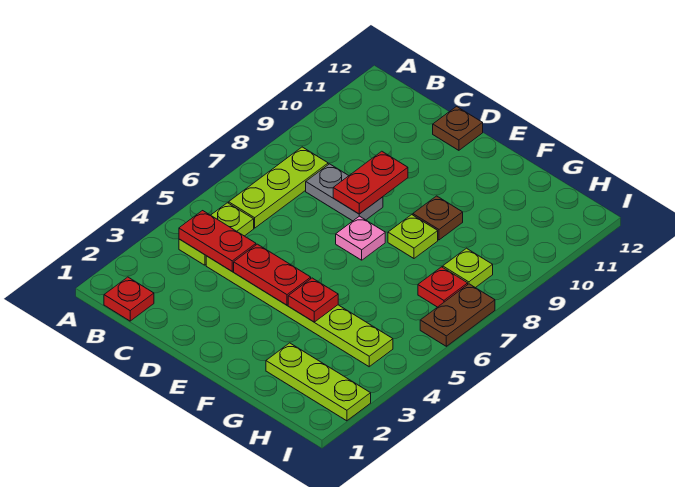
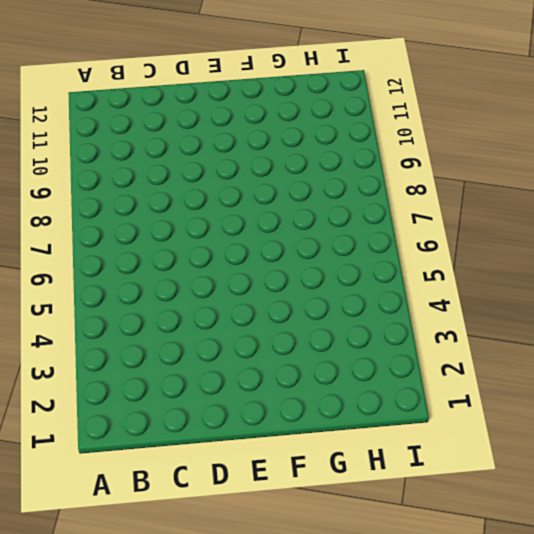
none -> red 1x1 plate [104,277,154,321]
none -> lime 1x2 plate [179,203,254,265]
none -> lime 1x3 plate [229,147,328,228]

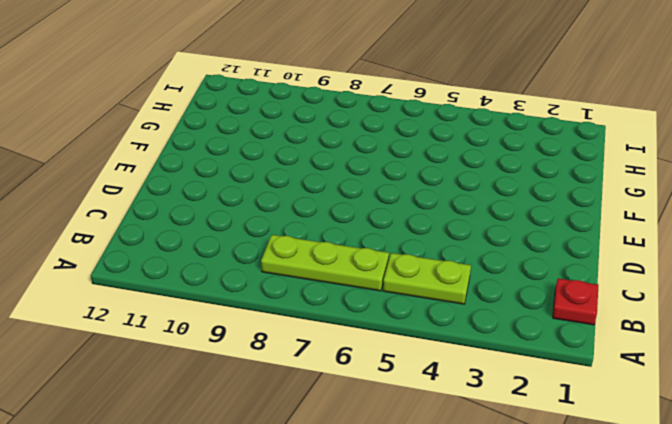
none -> lime 1x6 plate [206,256,393,367]
none -> grey 1x2 plate [306,164,383,221]
none -> brown 1x1 plate [433,107,483,150]

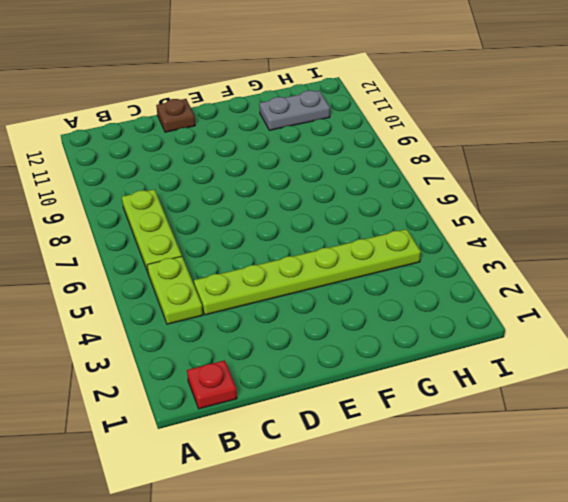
grey 1x2 plate [259,91,330,130] -> grey 1x2 plate moved to [306,164,383,221]
none -> pink 1x1 plate [336,216,385,260]
none -> lime 1x1 plate [388,215,438,258]
none -> brown 1x1 plate [413,196,463,240]

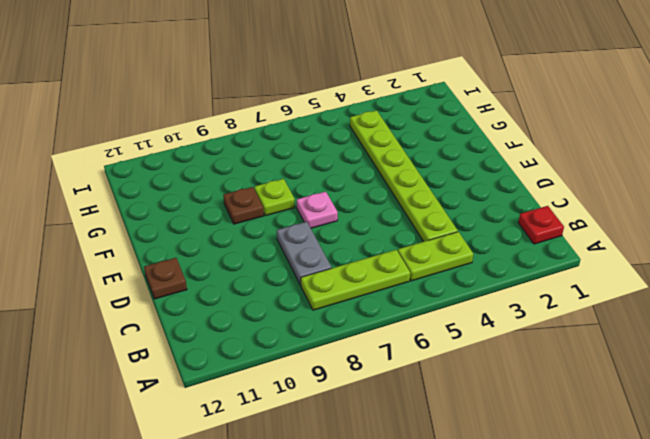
none -> lime 1x3 plate [266,343,371,421]
none -> red 1x1 plate [418,267,468,307]
none -> lime 1x1 plate [443,248,493,288]

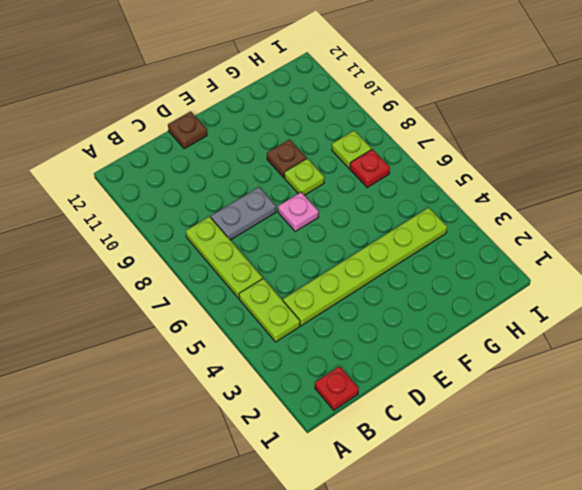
none -> lime 1x3 plate [266,343,371,421]
none -> brown 1x2 plate [420,284,495,346]
none -> red 1x2 plate [179,211,256,271]

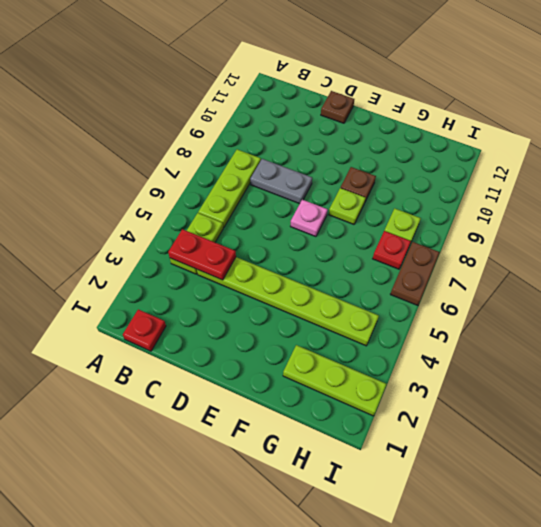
none -> red 1x2 plate [234,244,311,305]
none -> red 1x2 plate [333,151,408,214]
none -> red 1x1 plate [288,278,338,322]

